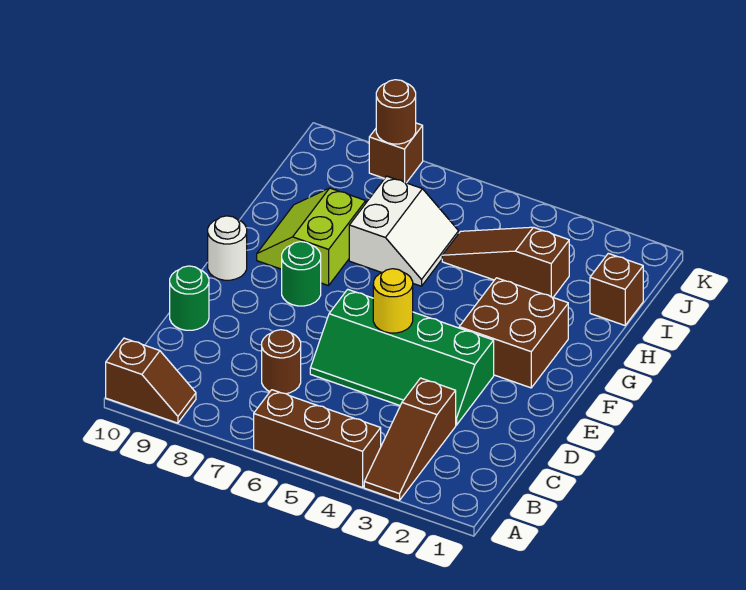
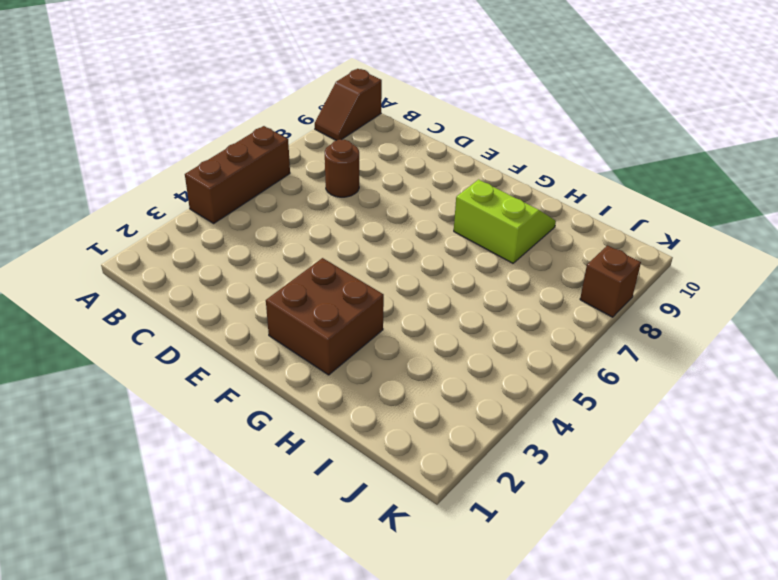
none -> brown 1x3 slope [364,378,456,500]
none -> green 2x4 slope [310,289,494,425]
none -> green 1x1 round brick [170,266,209,330]

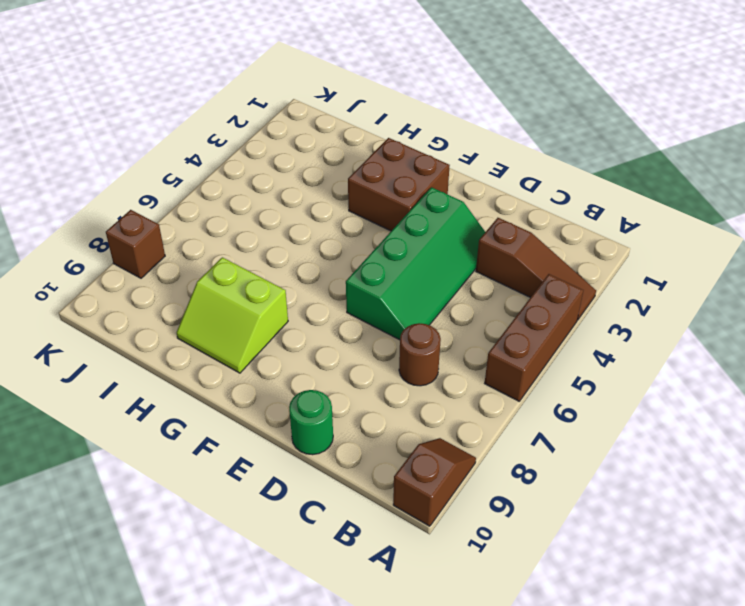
none -> green 1x1 round brick [282,242,321,306]
none -> white 1x1 round brick [208,216,247,280]
none -> white 2x2 slope [349,176,459,286]

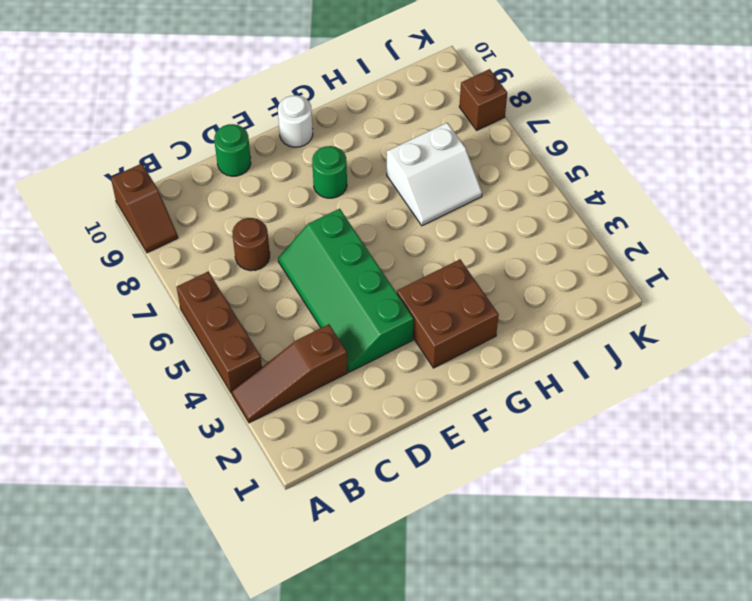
none -> lime 2x2 slope [257,188,366,286]
none -> brown 1x1 brick [590,253,643,325]
none -> brown 1x3 slope [442,227,569,297]

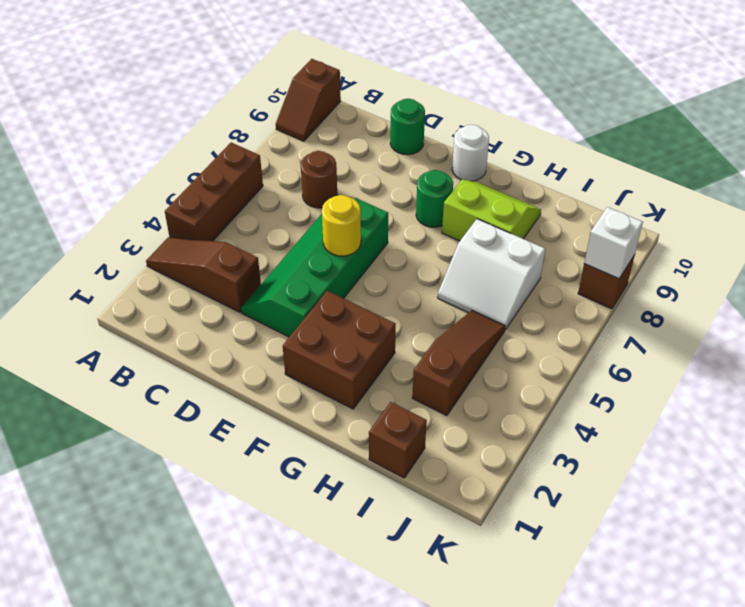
white 1x1 brick [584,207,643,279] -> brown 1x1 round brick [376,80,416,144]

